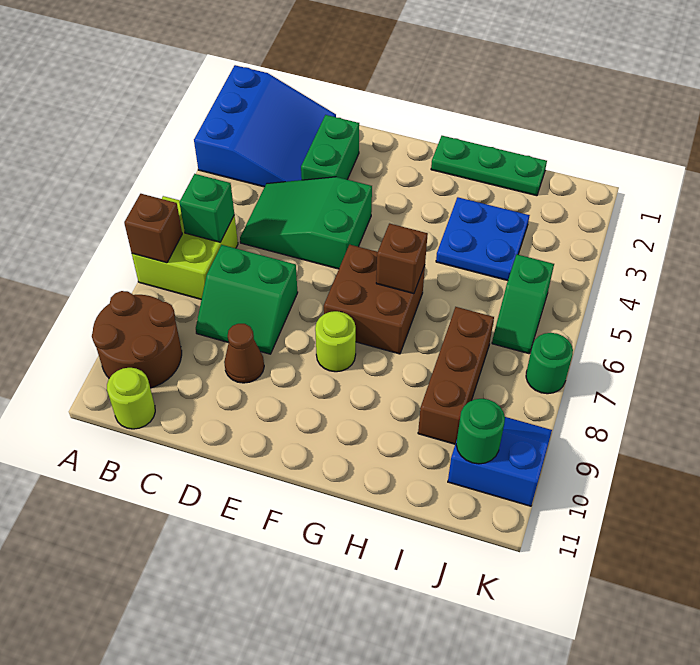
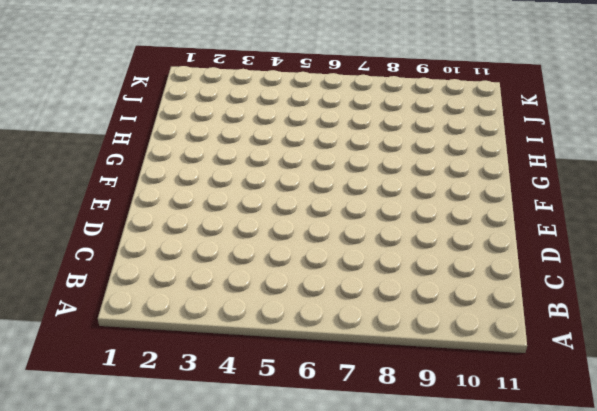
none -> blue 3x3 slope [194,65,336,187]
none -> lime 2x2 brick [132,196,238,300]
none -> brown 2x2 round brick [92,291,182,388]

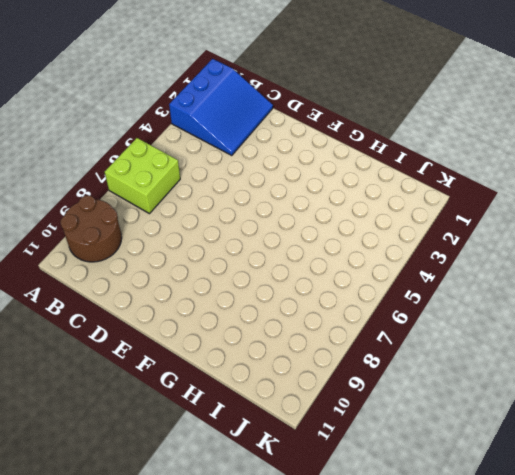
none -> lime 1x1 round brick [107,368,155,429]
none -> green 2x3 slope [240,177,372,269]
none -> green 2x2 slope [196,245,298,354]

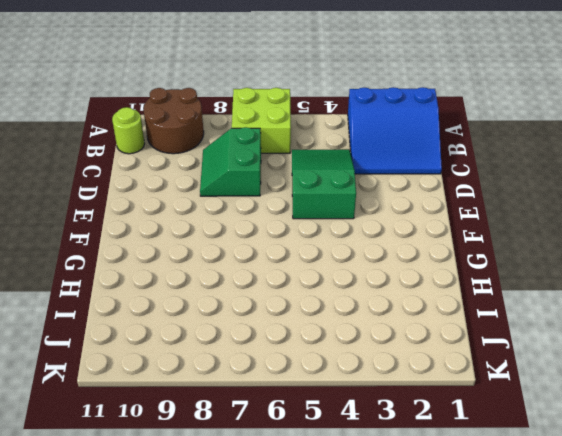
none -> green 1x2 brick [301,115,359,180]
none -> brown 1x1 cone [224,324,264,383]
none -> brown 2x2 brick [324,245,425,354]

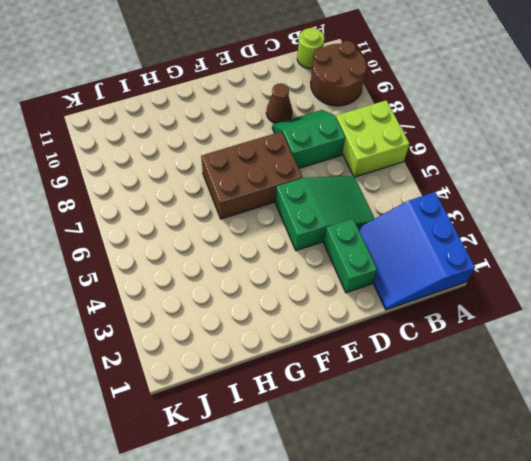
brown 2x3 brick [201,132,302,219] -> brown 2x2 brick [324,245,425,354]
none -> lime 1x1 round brick [315,311,356,372]
none -> green 1x3 plate [431,136,547,196]
none -> blue 2x2 plate [436,197,530,281]

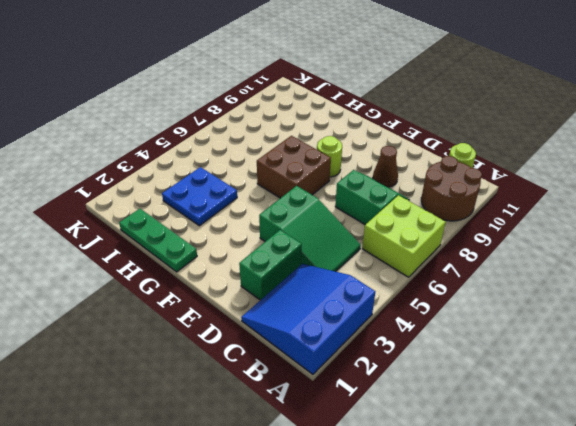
none -> brown 1x3 brick [418,307,494,444]
none -> green 1x2 slope [492,255,554,354]
none -> blue 2x2 slope [448,417,552,506]

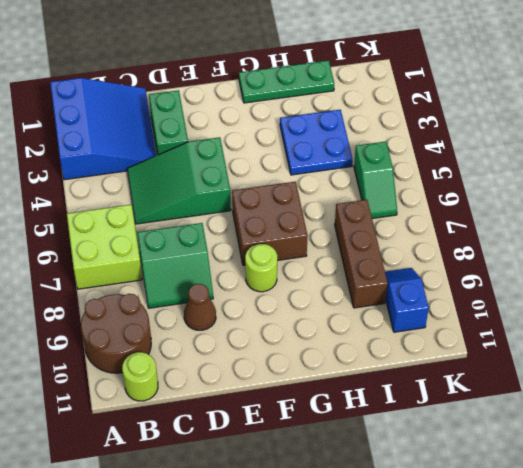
blue 1x2 slope [385,268,429,332] -> blue 2x2 slope [448,417,552,506]
none -> green 1x1 round brick [526,333,573,394]
none -> brown 1x1 brick [124,194,182,263]
none -> green 1x1 brick [179,174,234,242]

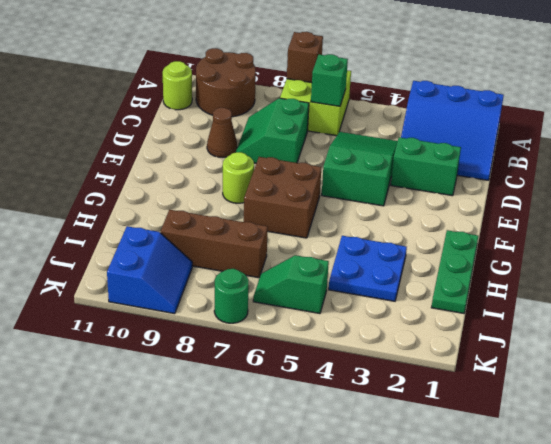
none -> brown 1x1 brick [376,224,428,294]
none -> green 1x1 round brick [456,399,505,464]

